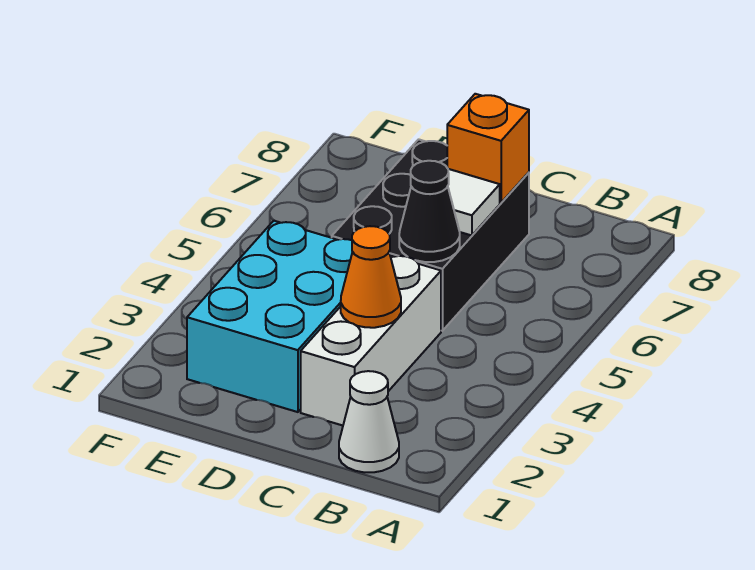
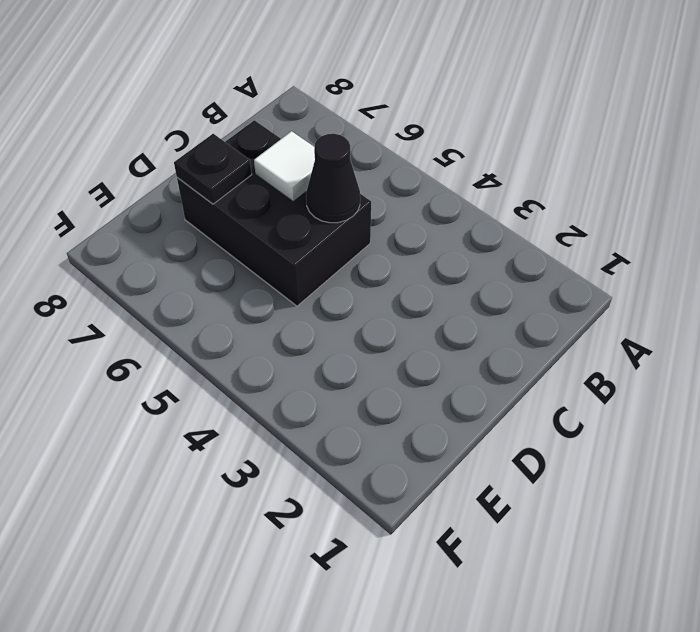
black 1x1 plate [174,134,252,204] -> none
none -> white 1x1 cone [339,371,399,472]
none -> white 1x3 brick [301,255,441,426]

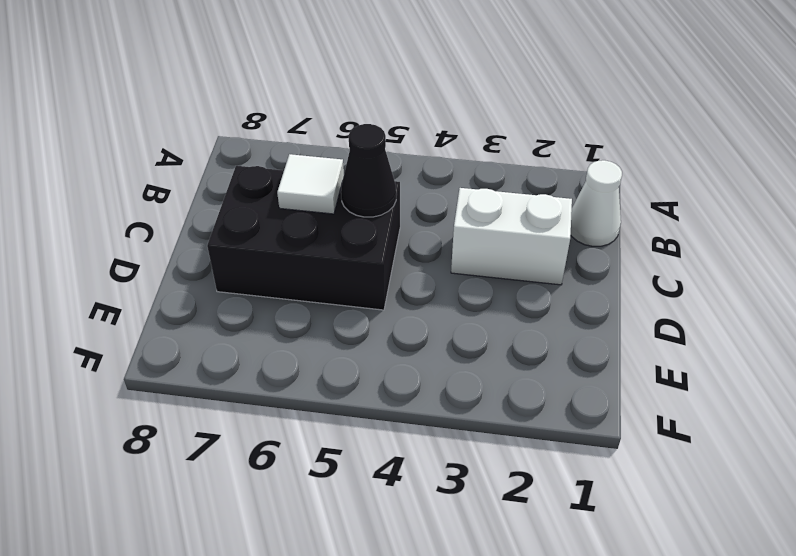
white 1x2 brick [451,188,572,285] -> white 1x3 brick [301,255,441,426]
none -> cyan 2x3 brick [187,221,352,412]
none -> orange 1x1 cone [341,226,401,328]

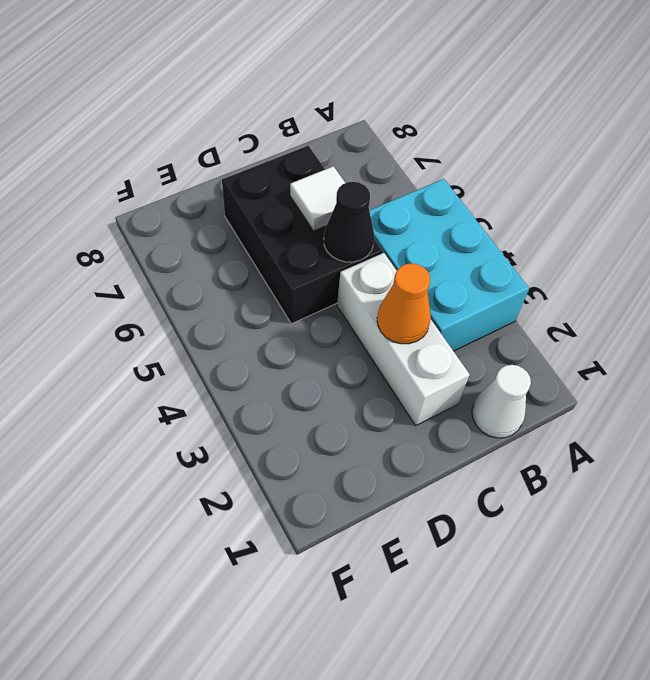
cyan 2x3 brick [369,179,529,351] -> cyan 2x3 brick moved to [187,221,352,412]
none -> orange 1x1 brick [447,94,529,203]

